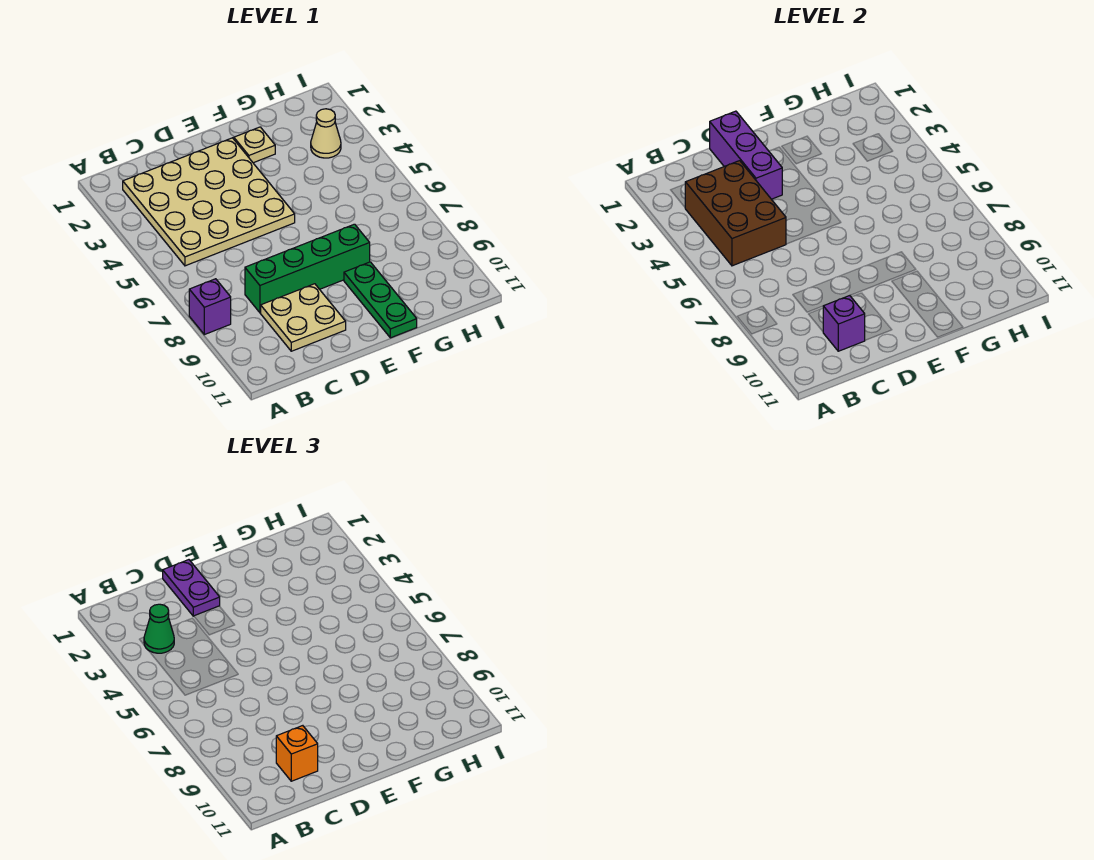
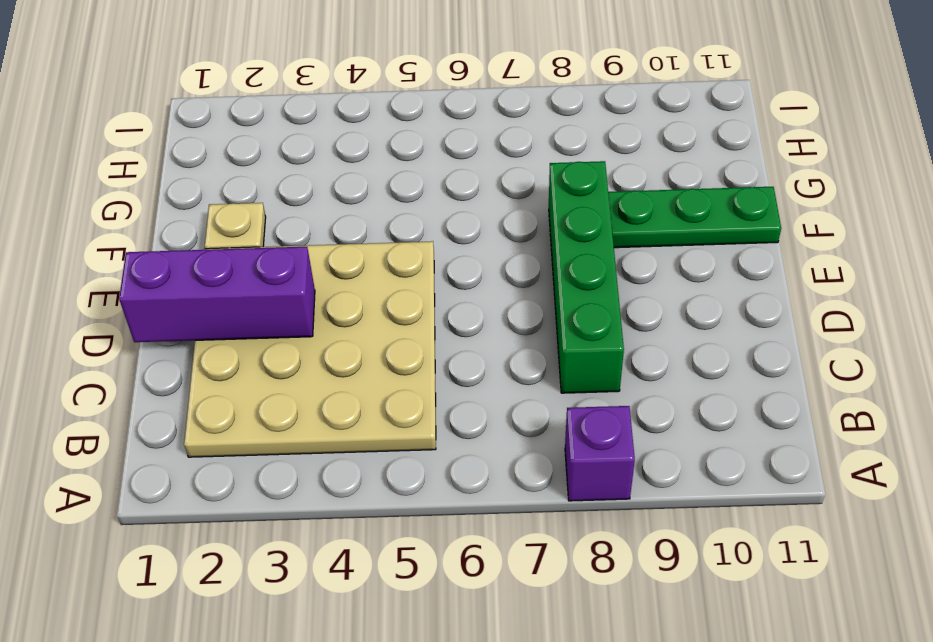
none -> tan 2x2 plate [261,284,346,351]
none -> tan 1x1 cone [311,109,341,158]
none -> brown 2x3 brick [685,161,786,266]

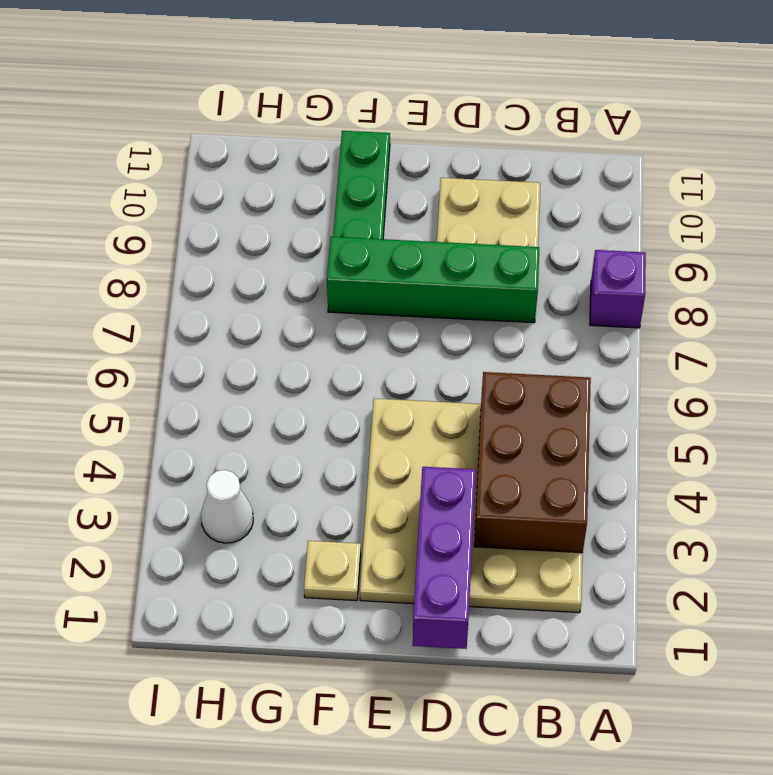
white 1x1 cone [201,470,253,543] -> tan 1x1 cone [311,109,341,158]
none -> purple 1x1 brick [823,296,865,351]
none -> green 1x1 cone [144,604,174,653]
none -> orange 1x1 brick [276,726,318,781]

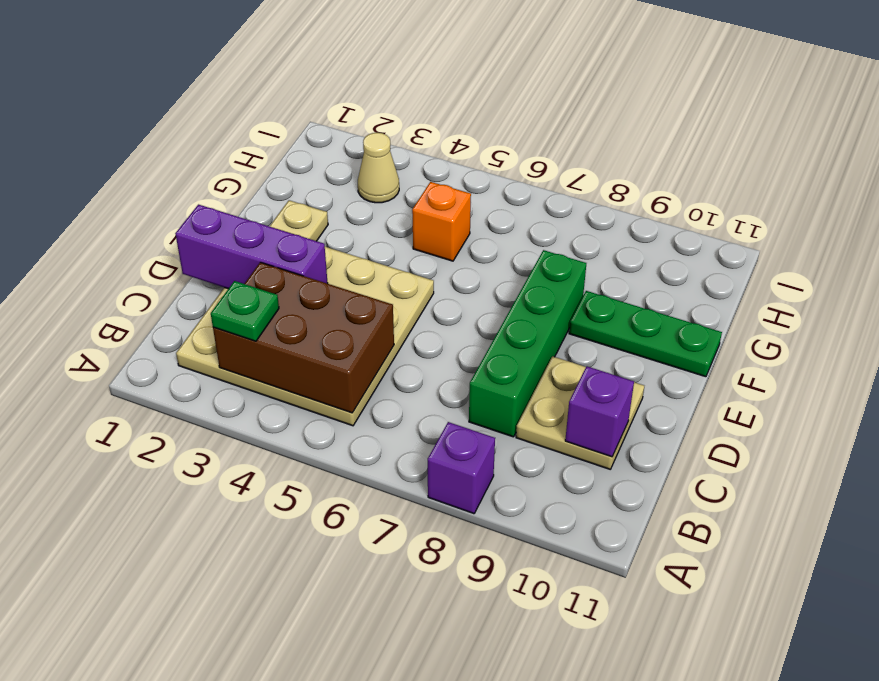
green 1x1 plate [211,281,279,341] -> green 1x1 cone [144,604,174,653]
orange 1x1 brick [412,182,471,261] -> orange 1x1 brick moved to [276,726,318,781]
none -> purple 1x2 plate [163,560,220,616]

